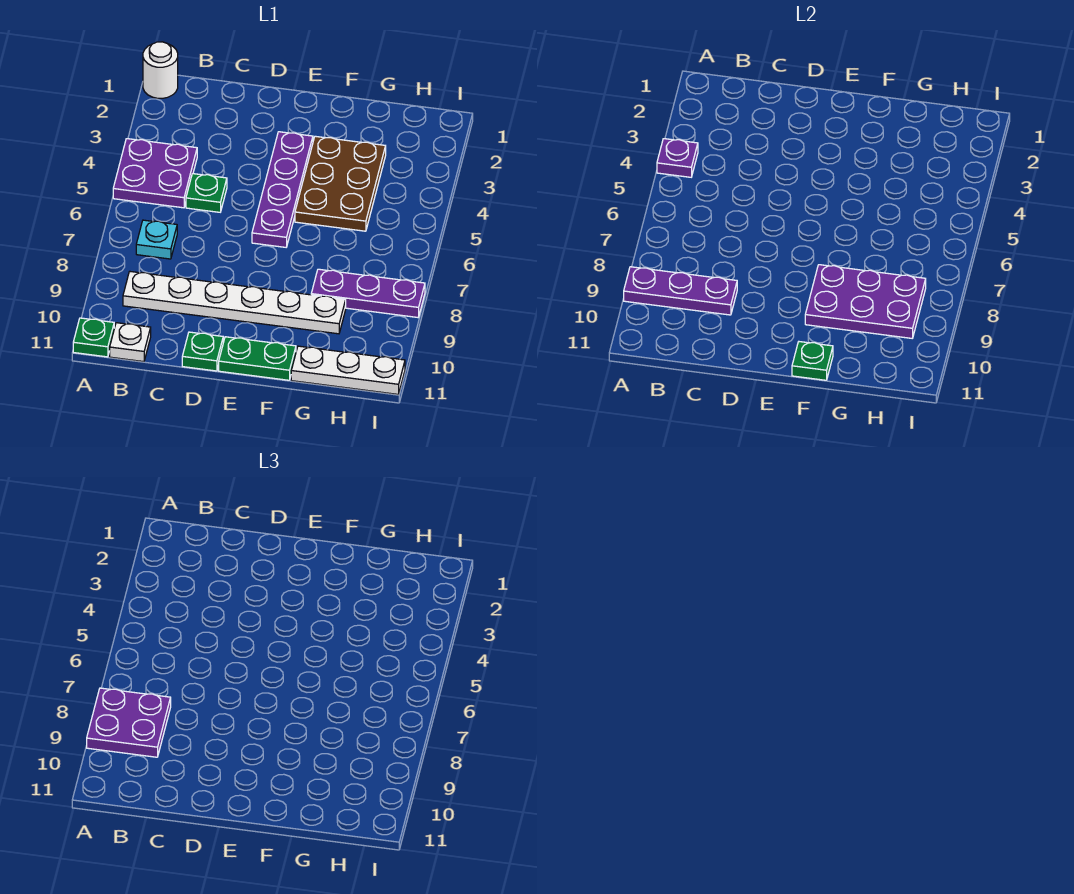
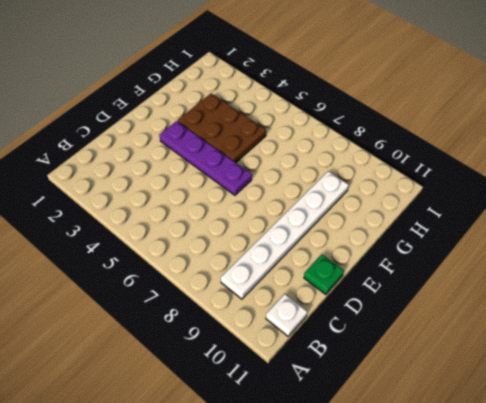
none -> white 1x1 round brick [143,42,178,98]
none -> purple 2x2 plate [113,139,197,208]
none -> green 1x1 plate [73,318,114,357]

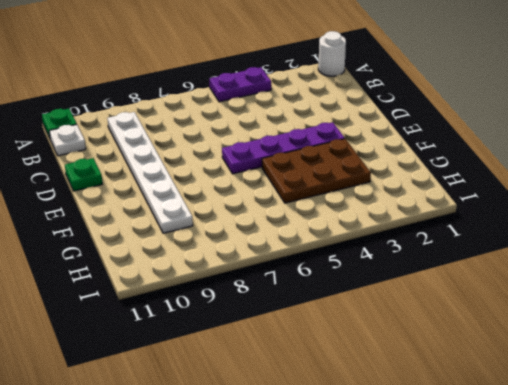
purple 1x2 plate [210,67,271,102] -> purple 2x2 plate [113,139,197,208]
none -> cyan 1x1 plate [136,220,177,259]
none -> green 1x1 plate [186,174,227,212]
none -> green 1x2 plate [219,337,296,380]

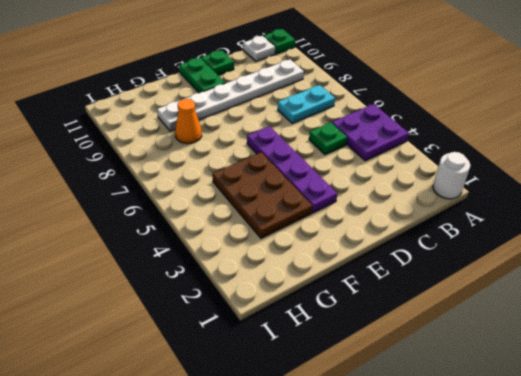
cyan 1x2 plate [278,85,335,124] -> cyan 1x1 plate [136,220,177,259]
green 1x2 plate [179,58,225,93] -> green 1x2 plate turned to [219,337,296,380]
orange 1x1 cone [175,99,202,144] -> purple 1x3 plate [311,269,425,317]
none -> white 1x3 plate [291,346,405,394]
none -> purple 1x1 plate [657,139,698,177]
none -> purple 1x3 plate [624,267,737,315]

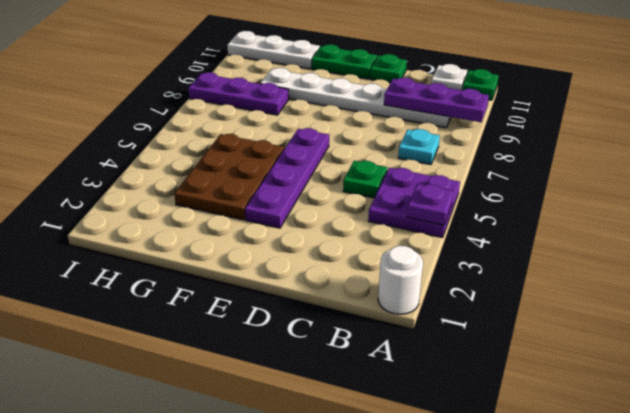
none -> purple 2x3 plate [805,265,926,338]
none -> green 1x1 plate [792,342,833,380]
none -> purple 2x2 plate [87,688,171,757]

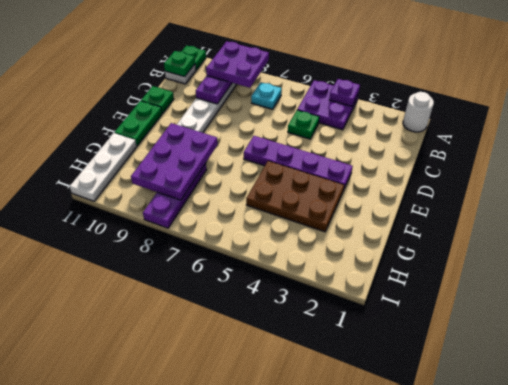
green 1x1 plate [164,51,195,77] -> green 1x1 plate moved to [792,342,833,380]

